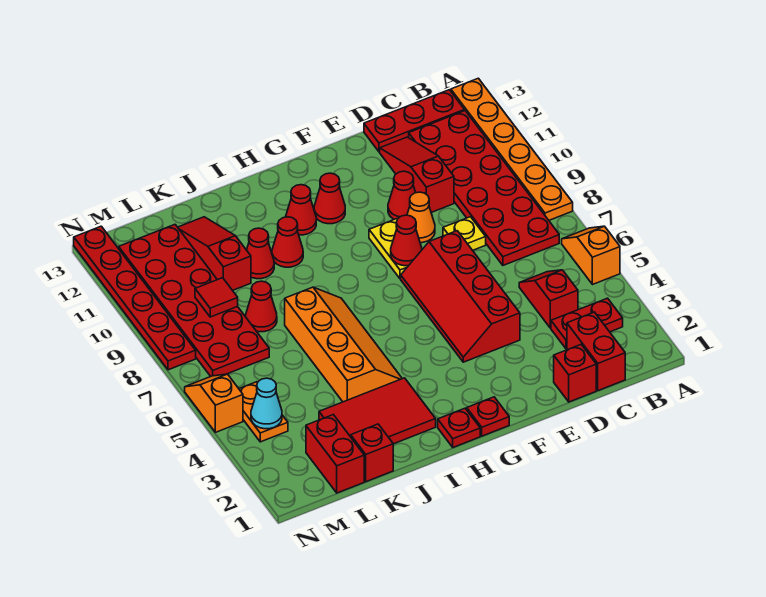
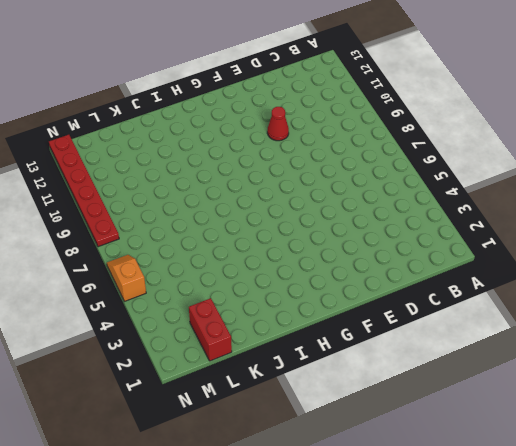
none -> orange 1x2 slope [562,226,620,285]
none -> orange 1x6 plate [451,78,573,220]
none -> red 1x2 plate [551,298,623,349]
none -> red 2x6 plate [409,111,559,265]

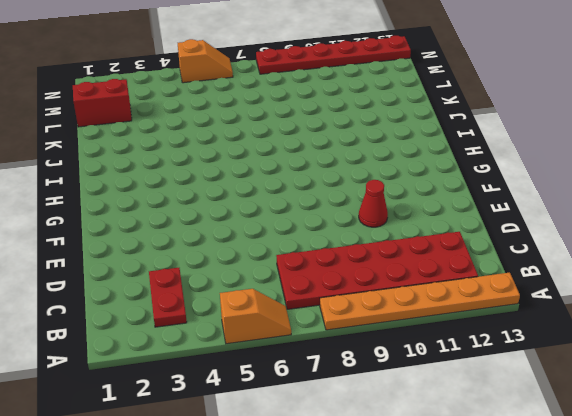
none -> red 1x3 plate [364,90,465,152]
none -> red 1x2 brick [567,312,625,391]
none -> red 1x2 slope [519,270,578,328]
none -> red 1x1 brick [554,345,596,402]

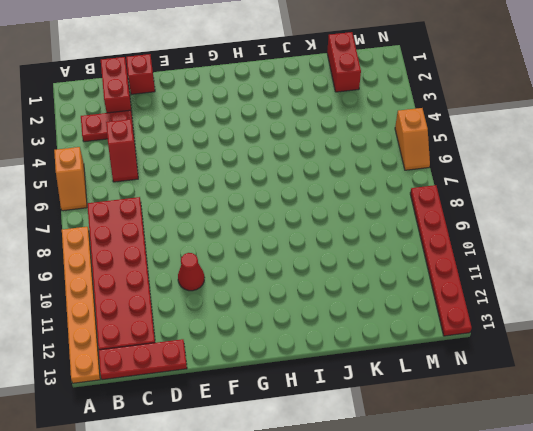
none -> yellow 1x1 plate [443,217,486,250]
none -> red 1x3 slope [380,137,454,213]
none -> red 2x4 slope [401,231,520,362]
none -> orange 1x1 cone [407,192,435,243]

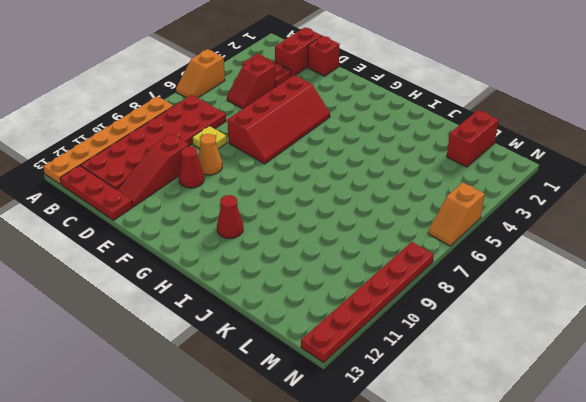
none -> yellow 1x2 plate [369,219,408,279]
none -> red 1x1 plate [467,397,509,436]
none -> red 1x1 cone [314,173,345,224]
none -> red 1x1 plate [438,408,480,447]

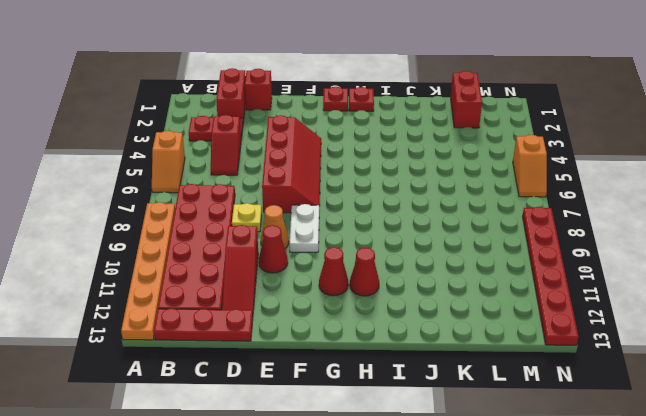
white 1x2 plate [290,204,319,252] -> yellow 1x2 plate [369,219,408,279]
none -> red 2x3 tile [319,378,436,444]
none -> orange 2x4 slope [285,287,402,402]
none -> red 1x1 cone [272,217,303,267]
none -> red 1x1 cone [247,228,274,279]

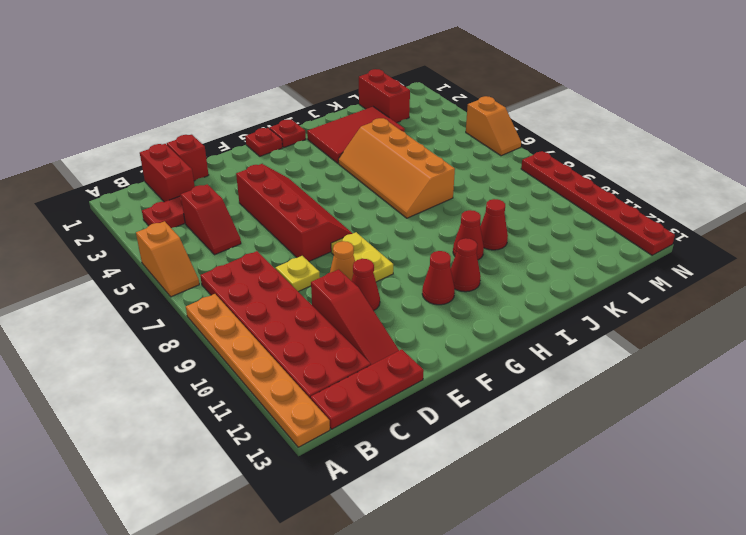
none -> red 1x1 brick [351,424,393,482]
none -> red 1x1 cone [246,281,277,332]
none -> red 1x3 slope [178,217,251,290]
none -> red 2x6 plate [119,225,269,376]

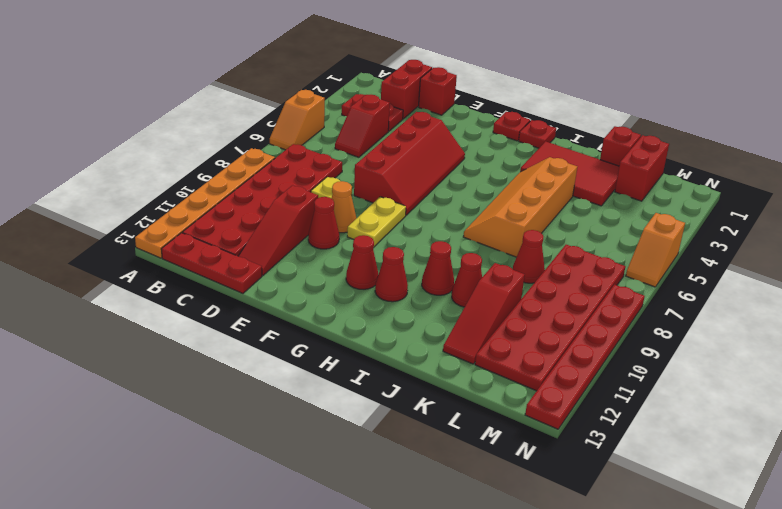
none -> orange 1x2 plate [239,382,288,442]
none -> red 1x1 cone [391,215,422,266]
none -> red 1x1 tile [195,278,238,317]
none -> cyan 1x1 cone [251,378,282,429]

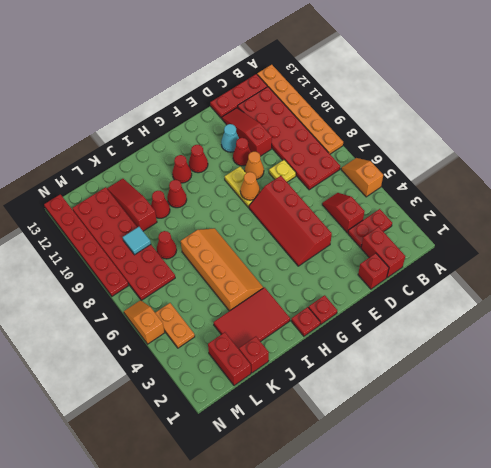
cyan 1x1 cone [221,124,239,152] -> cyan 1x1 cone moved to [251,378,282,429]
orange 1x1 cone [240,172,260,200] -> red 1x1 cone [391,215,422,266]
cyan 1x1 tile [123,227,151,255] -> red 1x1 tile [195,278,238,317]

